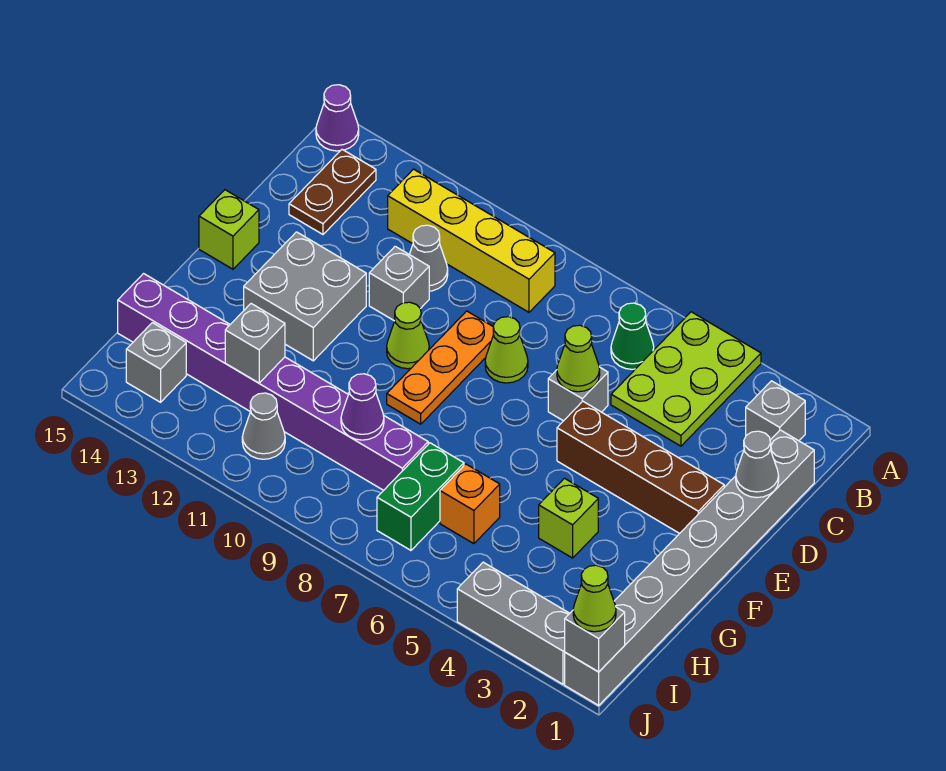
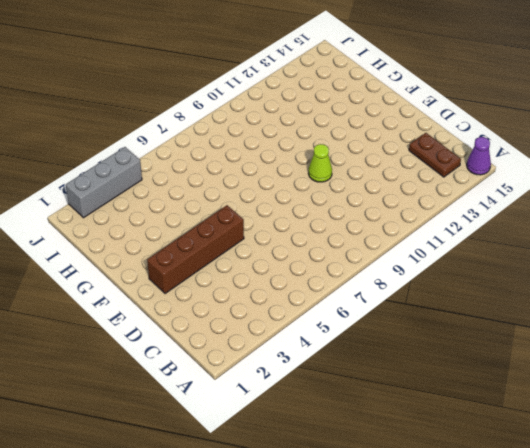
none -> lime 2x3 plate [611,312,761,446]
none -> grey 1x1 brick [746,381,805,441]
none -> green 1x1 cone [611,303,654,369]

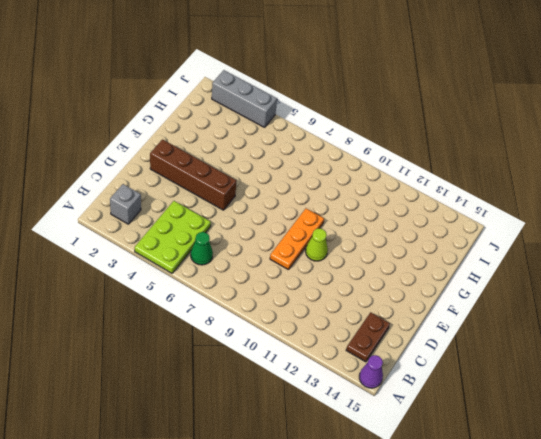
none -> yellow 1x4 brick [388,169,555,312]
none -> grey 1x8 brick [565,430,814,705]
none -> grey 1x1 cone [409,225,448,291]

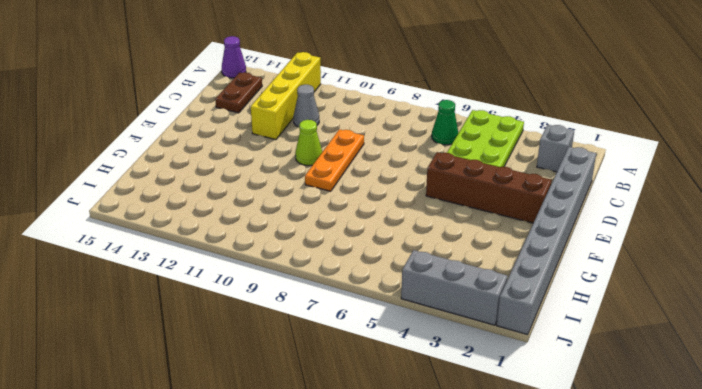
yellow 1x4 brick [251,52,321,140] -> yellow 1x4 brick turned to [388,169,555,312]
none -> grey 1x1 brick [548,367,608,421]
none -> lime 1x1 cone [485,317,528,383]
none -> grey 1x1 brick [369,246,429,321]

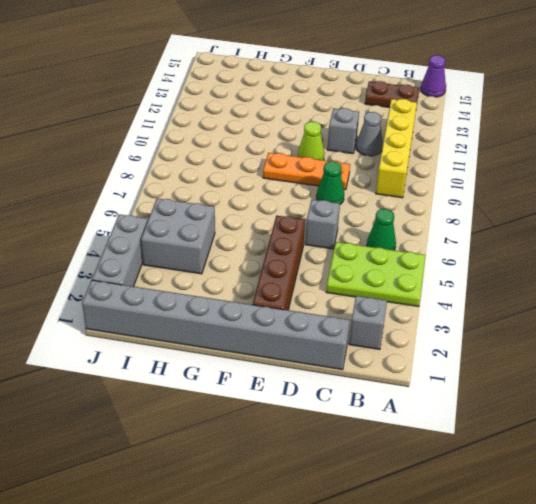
green 1x1 cone [317,161,344,204] -> lime 1x1 cone [485,317,528,383]
grey 2x2 brick [141,198,215,274] -> grey 2x2 brick moved to [244,232,366,361]
none -> lime 1x1 brick [199,190,259,269]
none -> lime 1x1 brick [539,478,598,558]
none -> orange 1x1 brick [440,464,500,544]

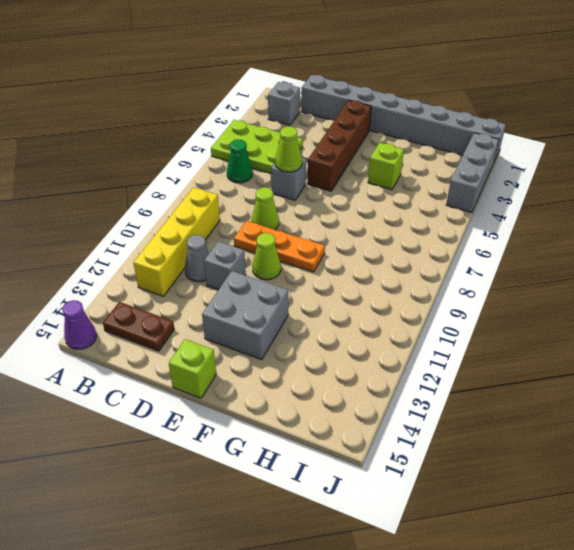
none -> orange 1x1 brick [440,464,500,544]
none -> green 1x2 brick [377,443,464,550]
none -> purple 1x8 brick [118,274,428,490]

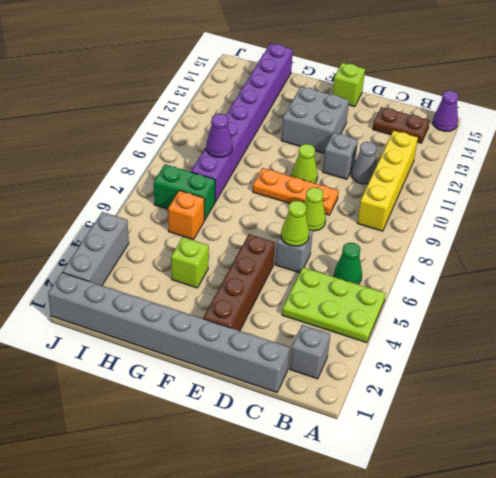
none -> grey 1x1 cone [242,393,285,459]
none -> grey 1x1 brick [126,323,186,402]
none -> grey 1x1 cone [736,431,779,498]

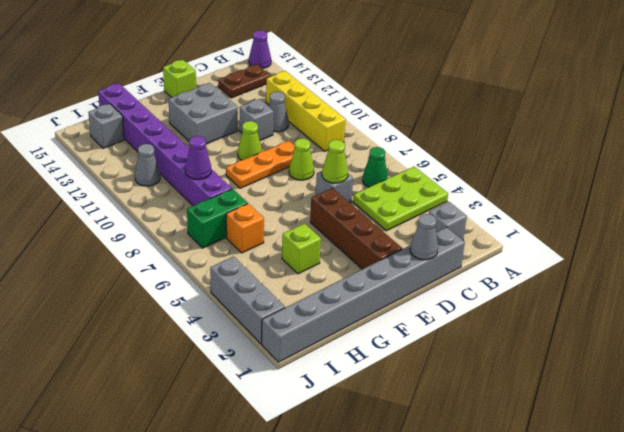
none -> grey 1x1 brick [225,304,285,383]
none -> grey 1x1 brick [565,607,625,672]
none -> lime 1x1 cone [573,565,616,632]

